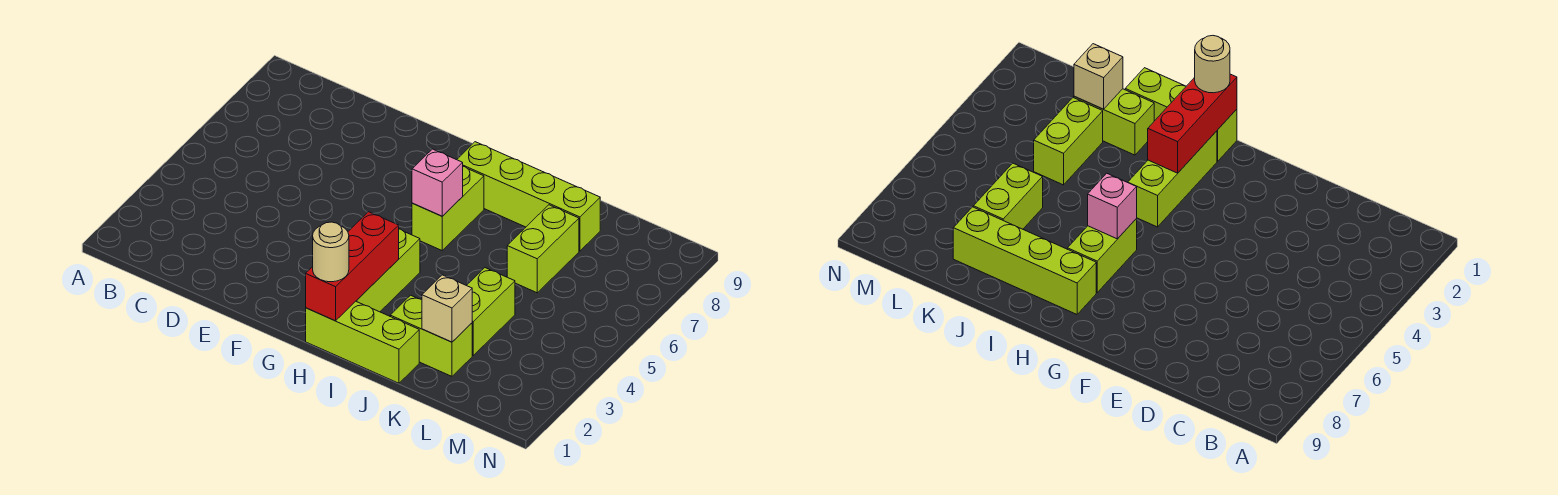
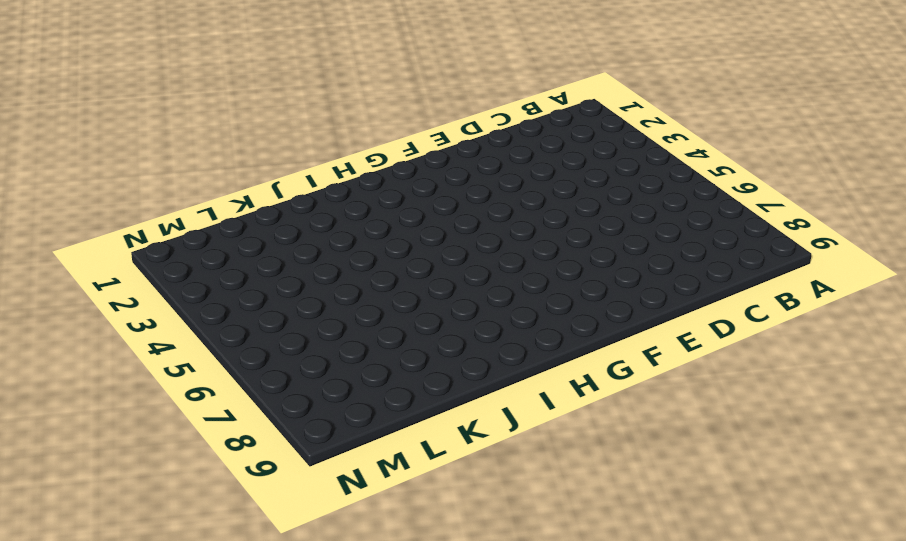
none -> lime 1x3 brick [306,301,419,383]
none -> lime 1x3 brick [356,229,420,312]

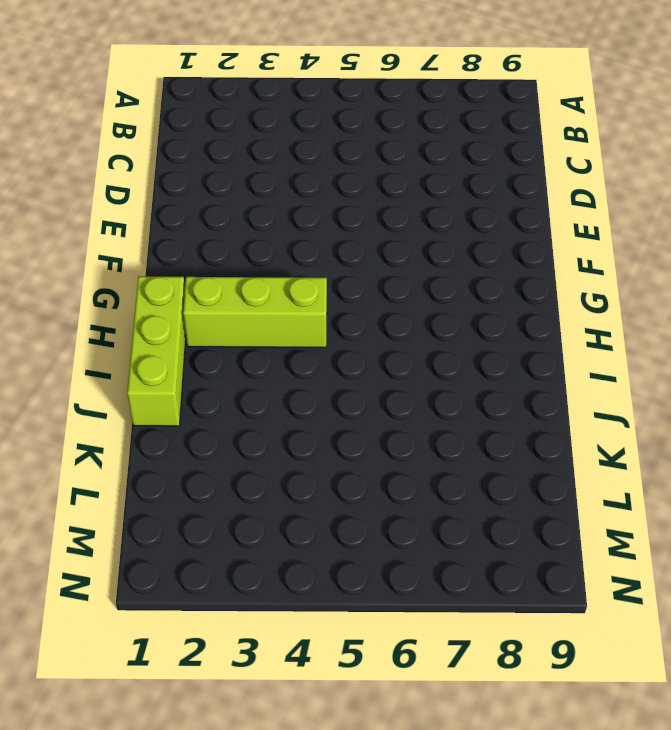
none -> lime 1x2 brick [412,166,484,250]
none -> lime 1x4 brick [457,142,600,251]

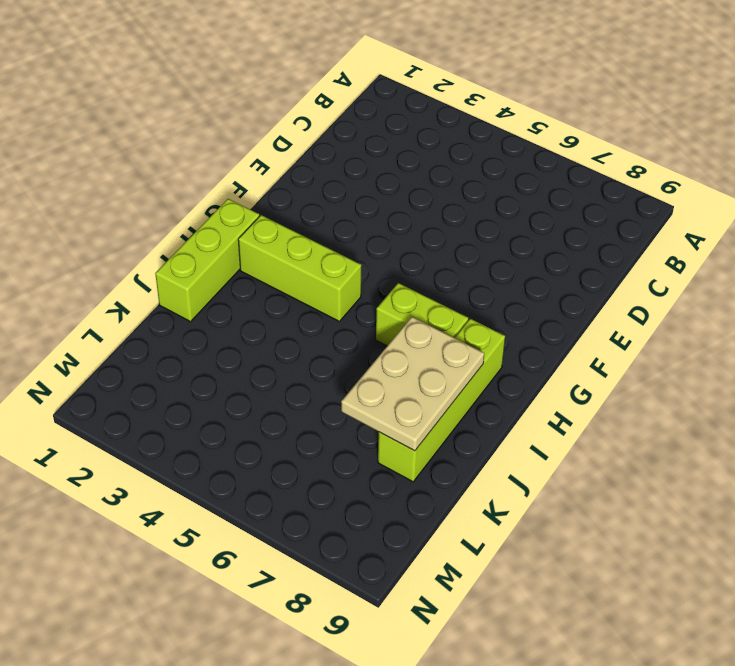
tan 2x3 plate [341,317,484,451] -> none
none -> lime 1x2 brick [390,295,472,376]
none -> lime 1x2 brick [467,268,515,355]

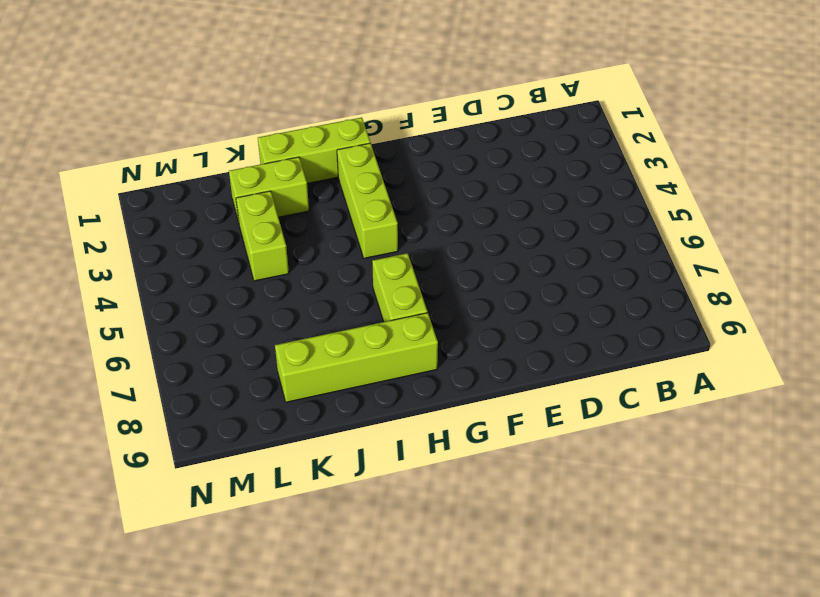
none -> lime 1x2 brick [507,205,579,293]
none -> red 1x3 brick [306,212,399,321]

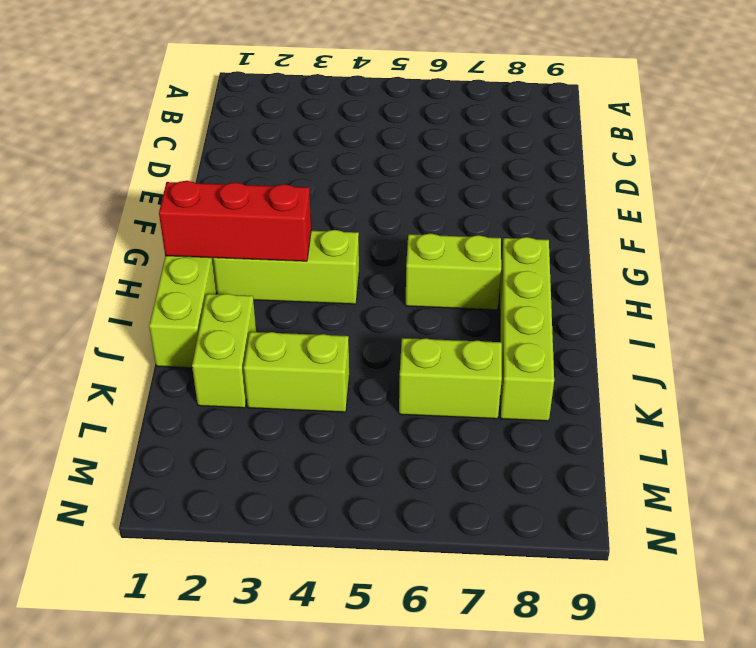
none -> pink 1x1 brick [412,149,463,216]
none -> tan 1x1 brick [422,275,472,342]

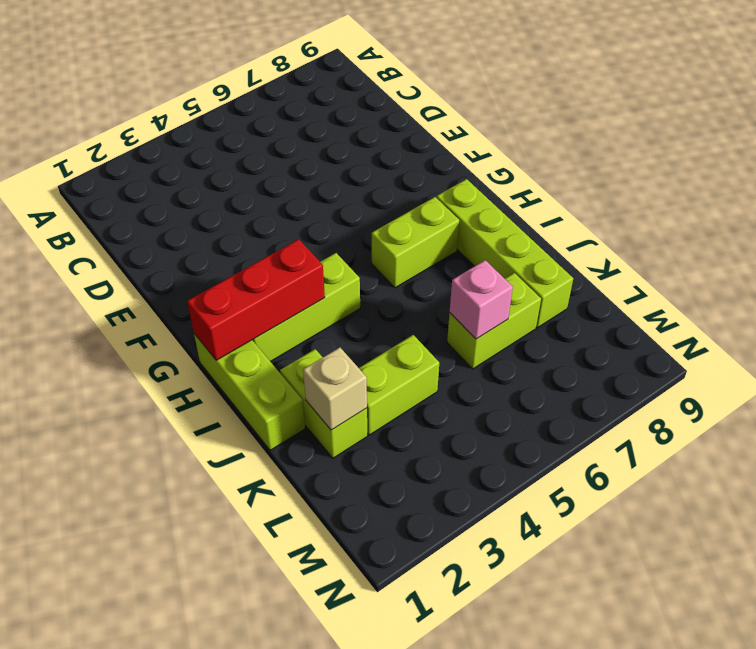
pink 1x1 brick [450,260,513,339] -> pink 1x1 brick moved to [412,149,463,216]
none -> tan 1x1 round brick [313,222,349,282]

